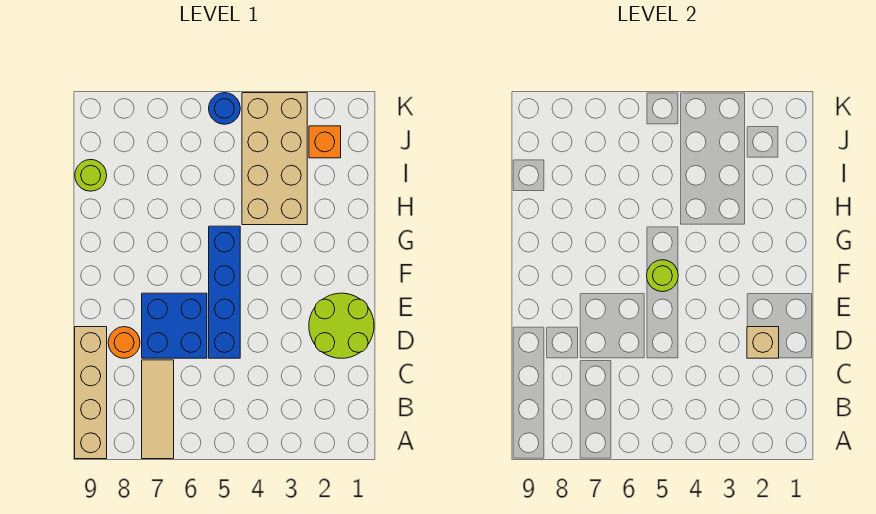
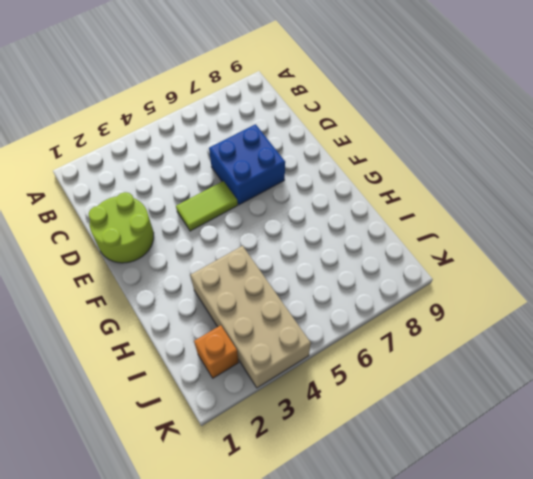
lime 1x2 tile [176,181,238,231] -> blue 1x4 brick [209,226,240,358]
none -> tan 1x3 tile [142,360,174,459]
none -> tan 1x4 brick [75,327,107,459]
none -> orange 1x1 round brick [108,327,140,358]

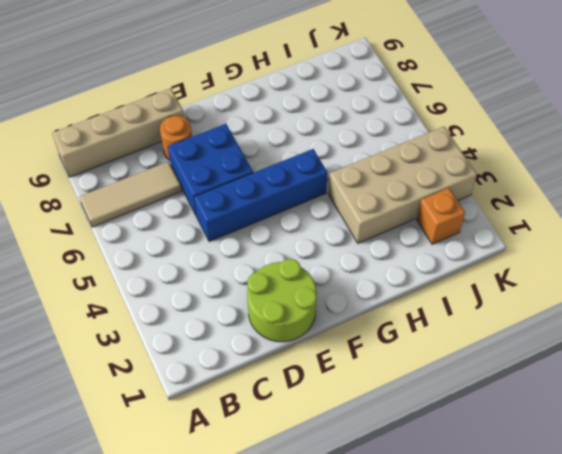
none -> lime 1x1 round brick [75,160,107,191]
none -> blue 1x1 round brick [209,93,240,124]
none -> tan 1x1 brick [747,327,779,358]

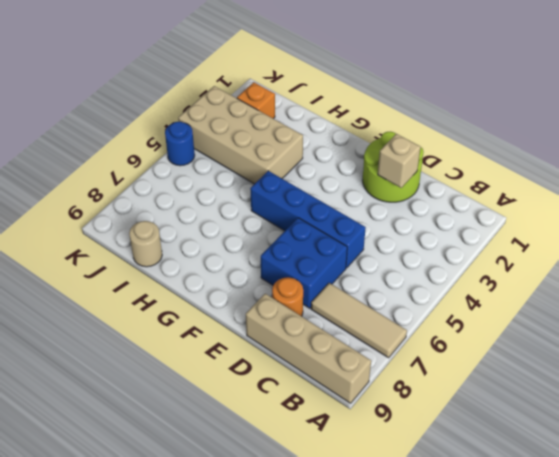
tan 1x1 round brick [129,221,162,267] -> lime 1x1 round brick [75,160,107,191]
none -> lime 1x1 round brick [647,260,678,292]

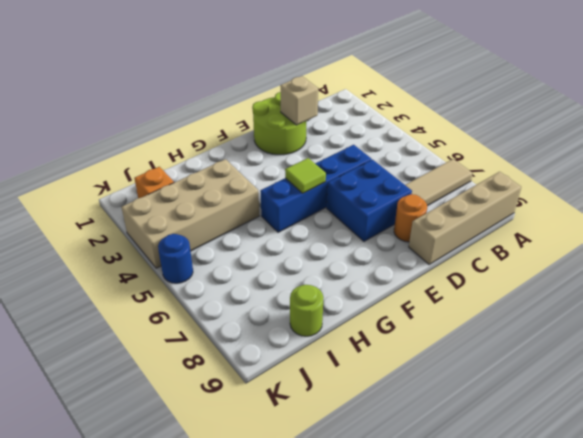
lime 1x1 tile [285,158,326,193] -> lime 1x1 round brick [647,260,678,292]

